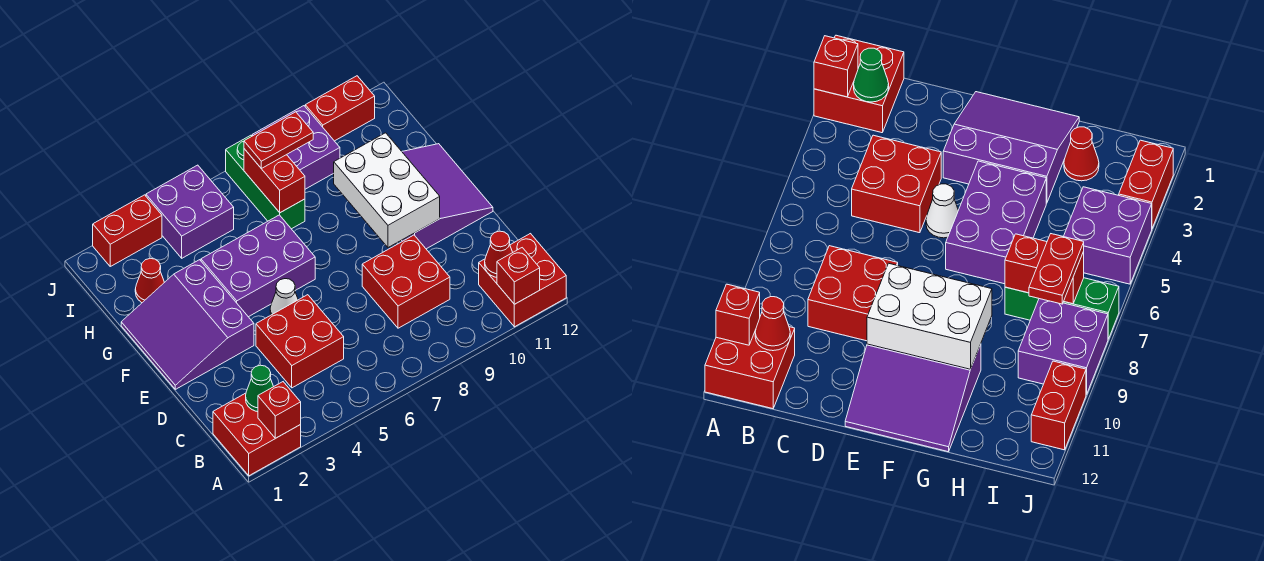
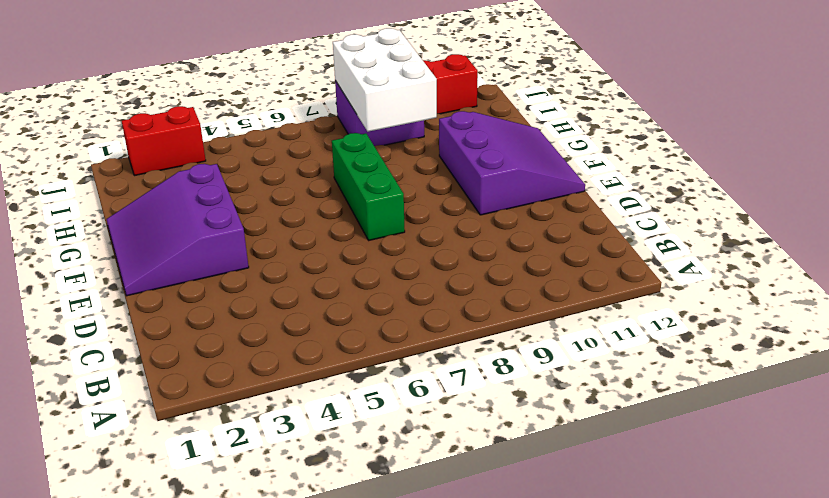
green 1x3 brick [332,133,405,240] -> green 1x3 brick moved to [226,135,305,229]
white 2x3 brick [333,28,437,132] -> white 2x3 brick moved to [334,133,440,248]
none -> red 2x2 brick [213,393,301,476]
none -> red 2x2 brick [479,234,566,327]
none -> red 2x2 brick [256,295,344,388]

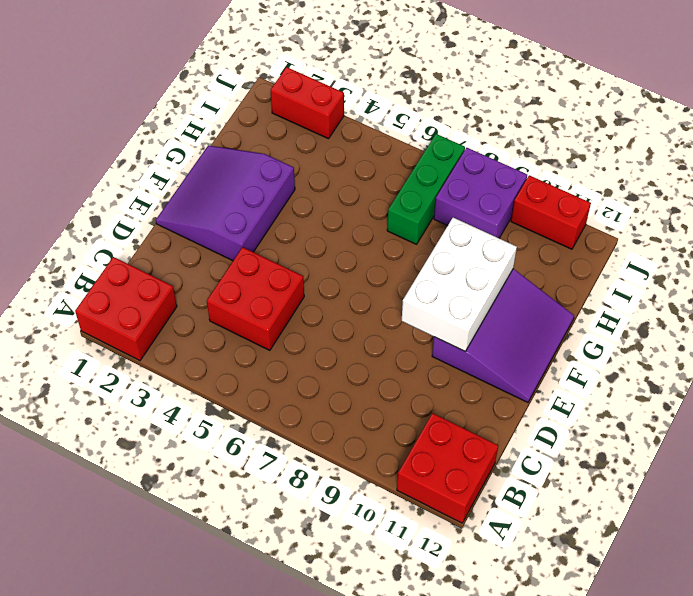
none -> red 2x2 brick [362,235,450,328]
none -> white 1x1 cone [270,279,298,315]
none -> purple 2x3 brick [201,215,315,317]

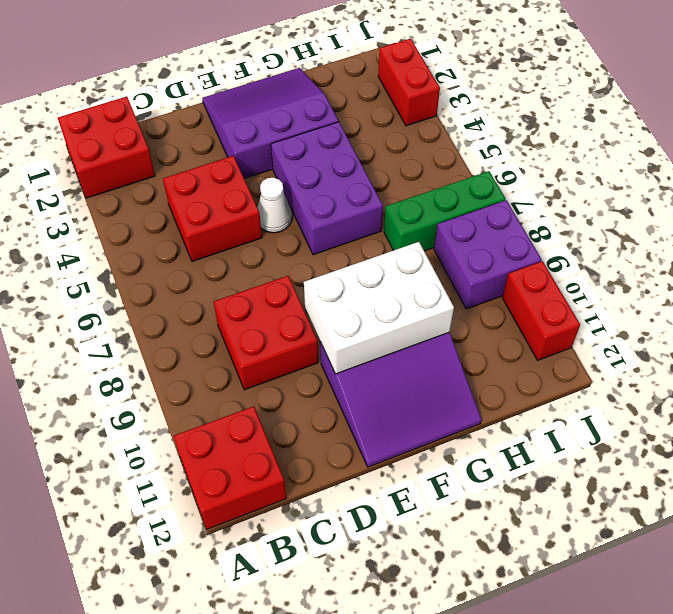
none -> red 1x1 cone [135,258,164,303]
none -> purple 2x2 brick [146,165,234,258]
none -> red 1x1 brick [258,382,301,438]

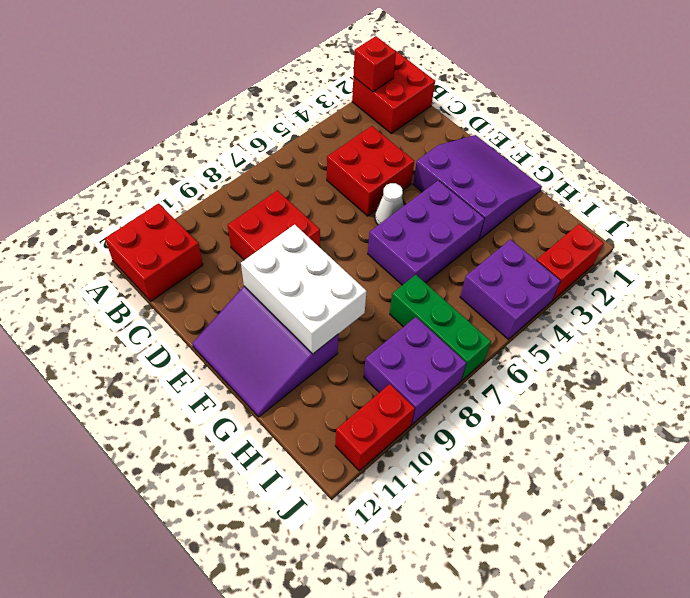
none -> red 1x1 cone [135,258,164,303]
none -> red 1x1 brick [497,248,540,304]
none -> green 1x1 cone [246,365,274,412]

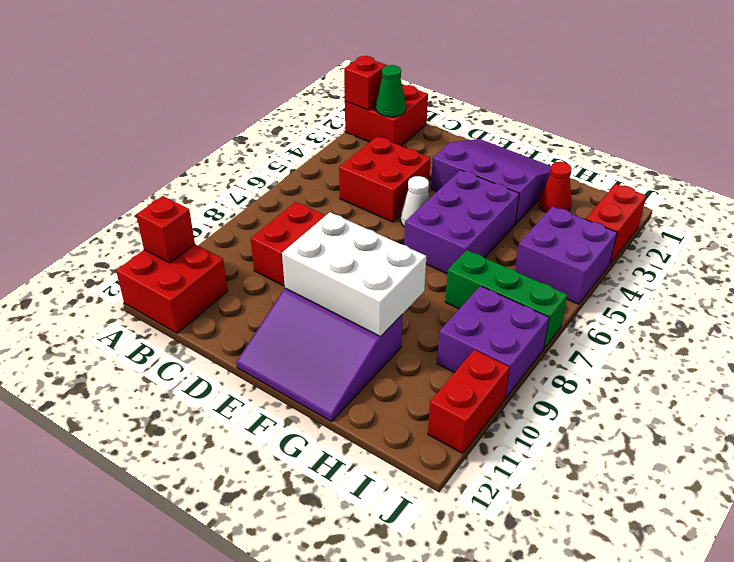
none -> red 1x1 cone [485,231,513,277]
none -> red 1x2 brick [244,149,305,213]
none -> red 1x2 plate [244,112,313,168]

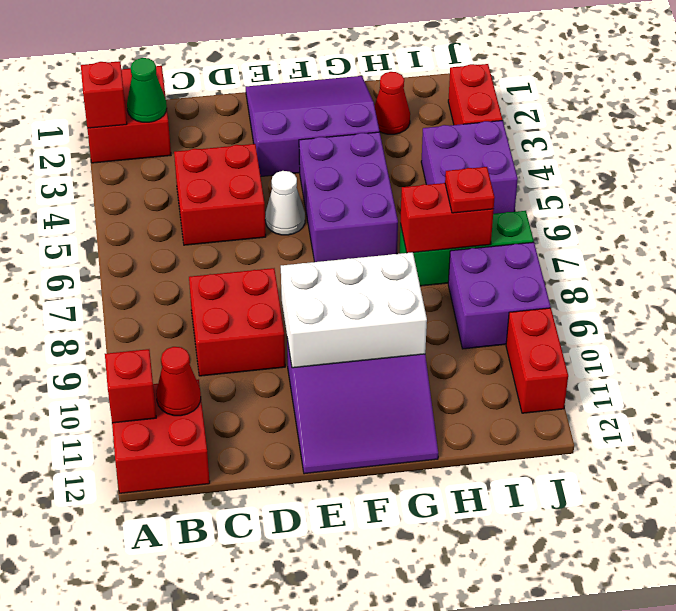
red 1x1 plate [445,167,495,213] -> red 1x2 plate [244,112,313,168]

